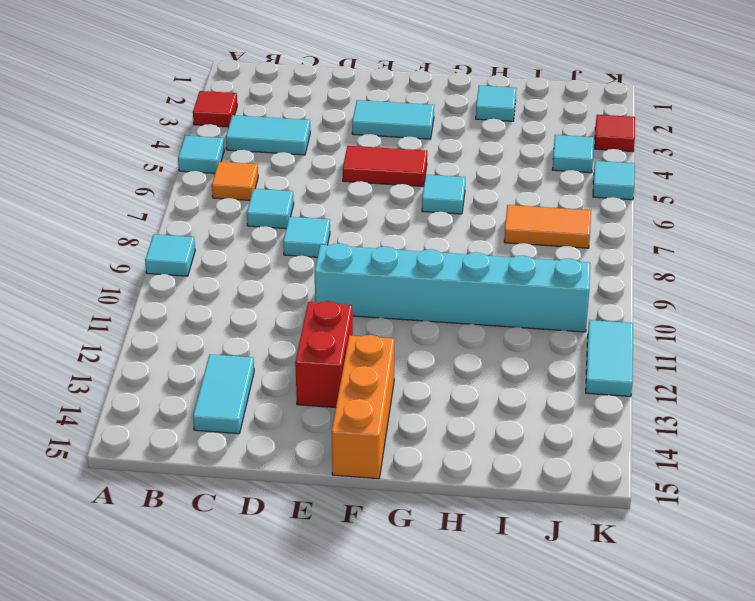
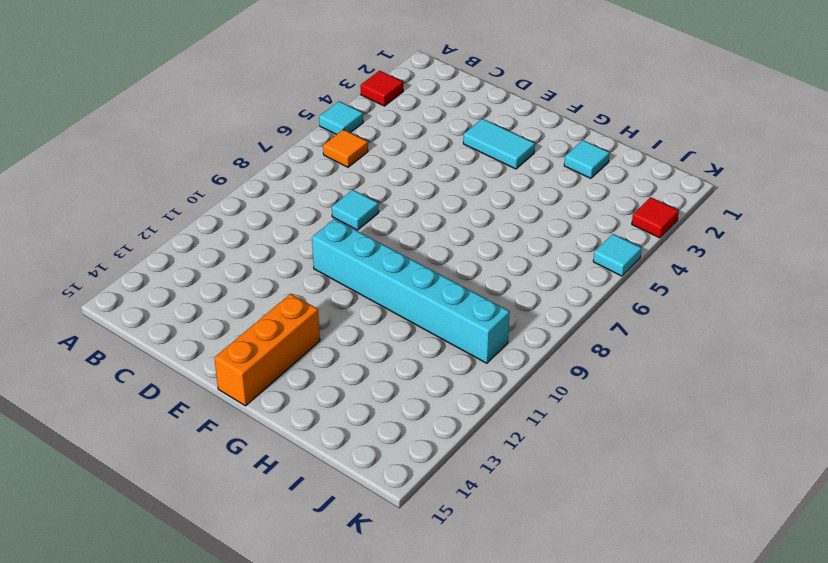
none -> cyan 1x1 tile [145,235,195,276]
none -> cyan 1x2 tile [226,115,310,155]
none -> cyan 1x1 tile [247,189,294,229]

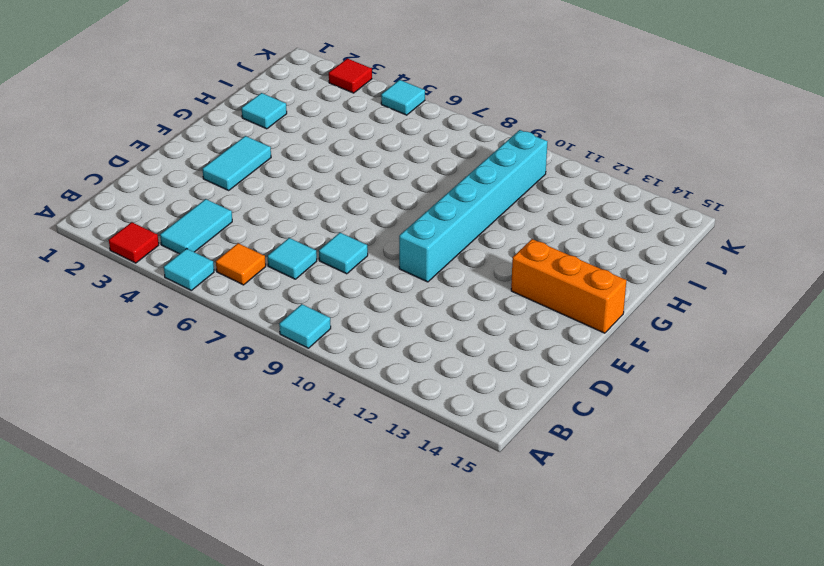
none -> cyan 1x2 tile [193,354,254,434]
none -> red 1x2 tile [343,146,427,187]
none -> red 1x2 brick [295,301,353,408]

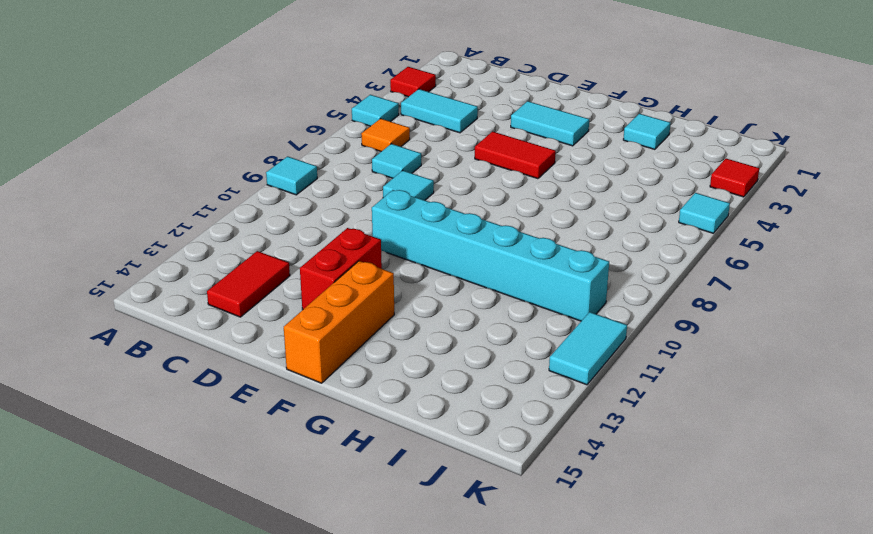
red 1x2 tile [207,251,290,317] -> cyan 1x2 tile [193,354,254,434]
none -> cyan 1x1 tile [422,175,465,214]
none -> orange 1x2 tile [504,205,591,248]
none -> cyan 1x1 tile [552,135,594,173]

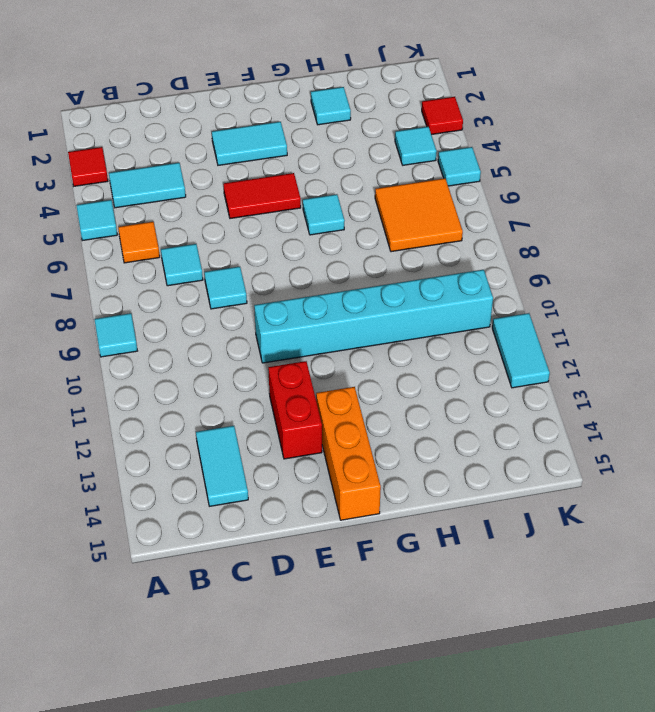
orange 2x2 tile [375,178,463,252] -> orange 1x2 tile [504,205,591,248]

